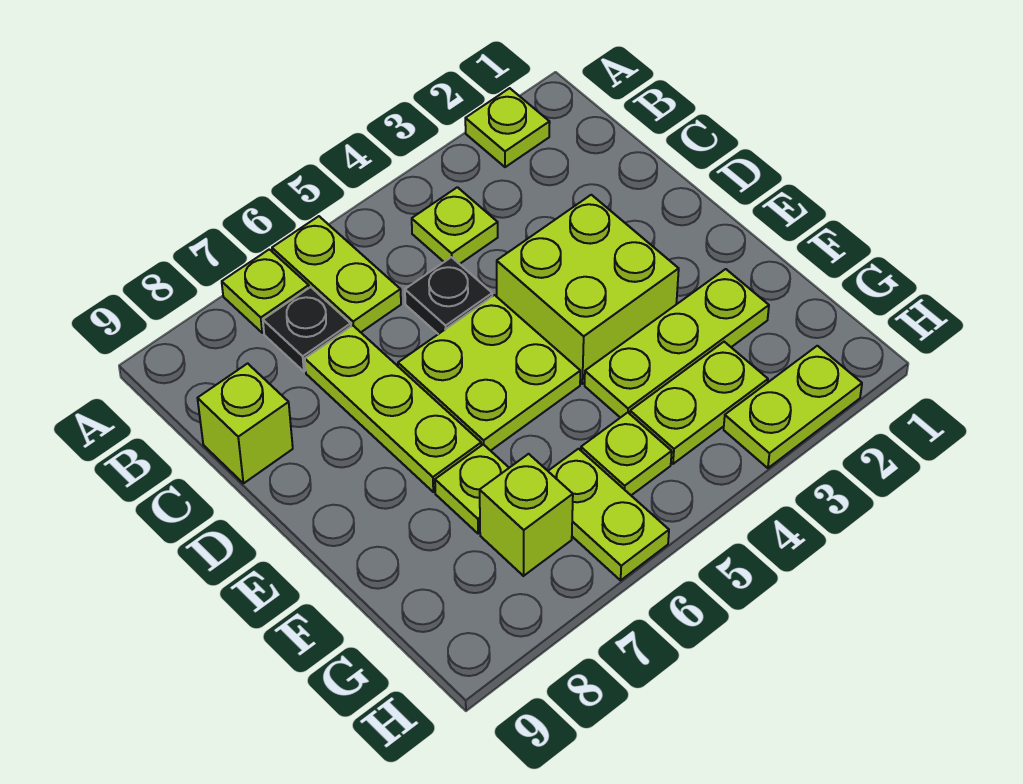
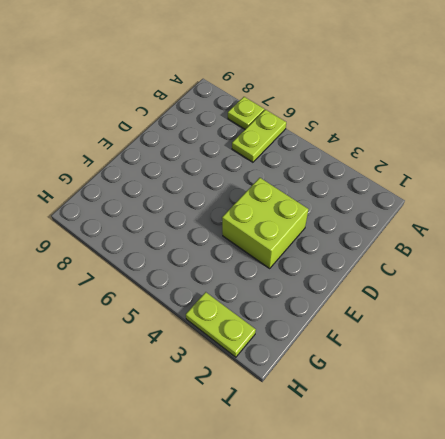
none -> lime 1x1 plate [465,88,550,167]
none -> lime 1x1 plate [412,187,498,264]
none -> black 1x1 plate [263,287,351,372]

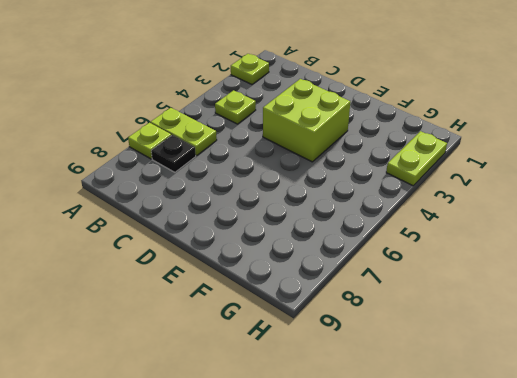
none -> black 1x1 plate [405,257,492,334]
none -> lime 1x3 plate [305,325,481,492]
none -> lime 1x1 brick [197,363,293,483]

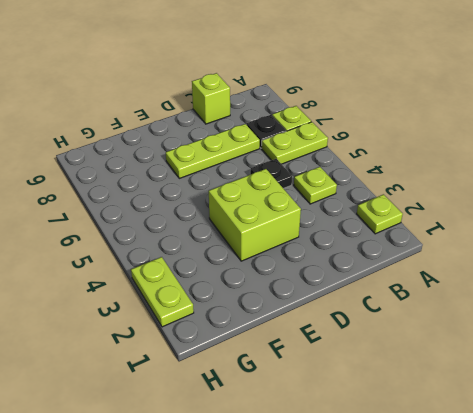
none -> lime 2x2 plate [398,295,580,451]
none -> lime 1x3 plate [585,269,769,418]
none -> lime 1x1 plate [435,444,509,534]

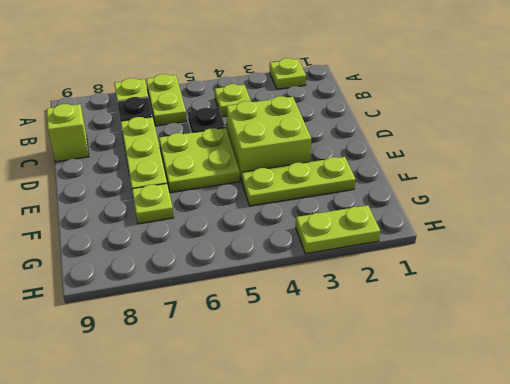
none -> lime 1x2 plate [630,342,768,464]
none -> lime 1x1 plate [581,413,672,495]
none -> lime 1x2 plate [548,449,669,580]

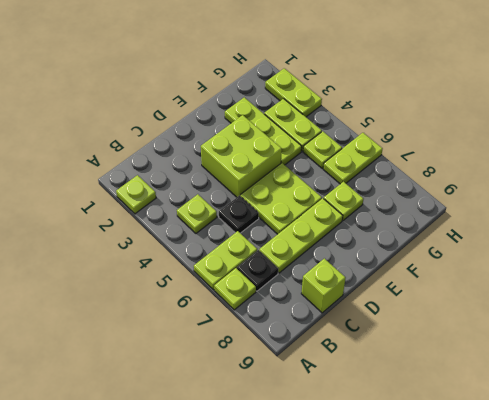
none -> lime 1x1 brick [480,454,573,576]

